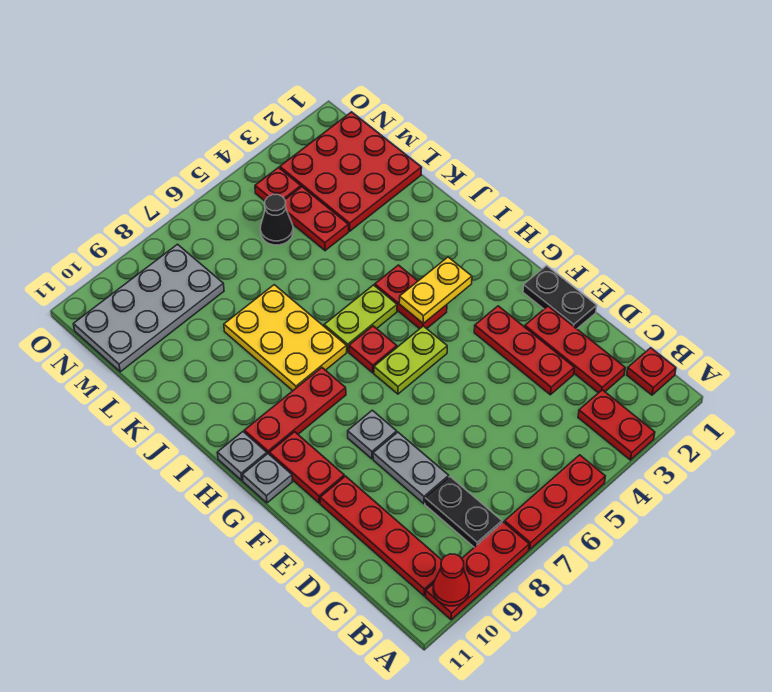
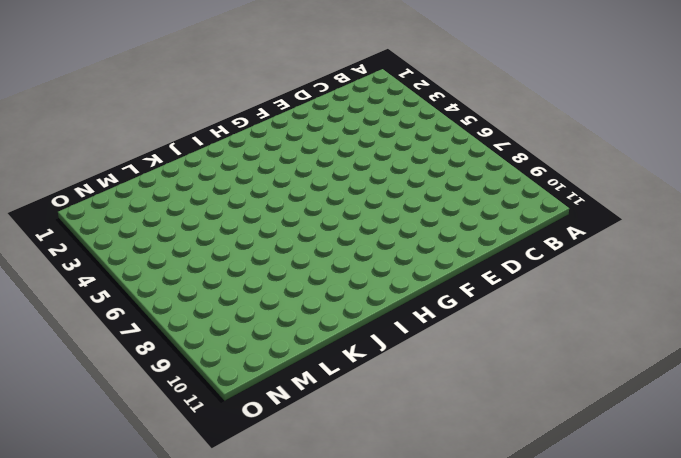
none -> red 1x2 plate [578,390,655,460]
none -> red 1x3 plate [505,455,605,550]
none -> red 1x3 plate [425,522,529,620]

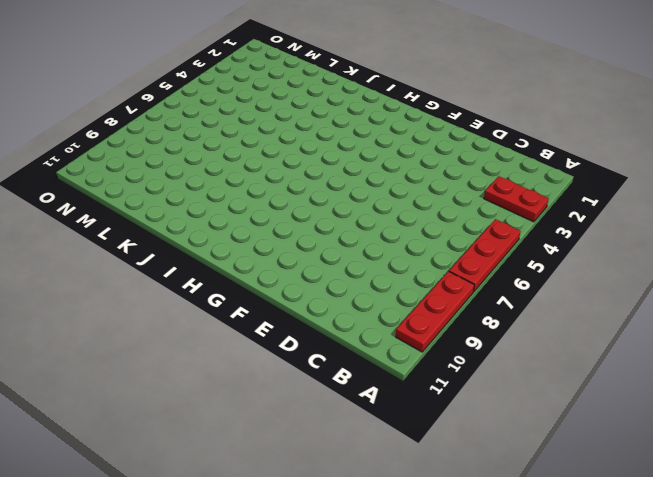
none -> red 1x1 plate [627,348,676,395]
none -> black 1x2 plate [425,477,502,547]
none -> red 1x4 plate [320,476,442,596]

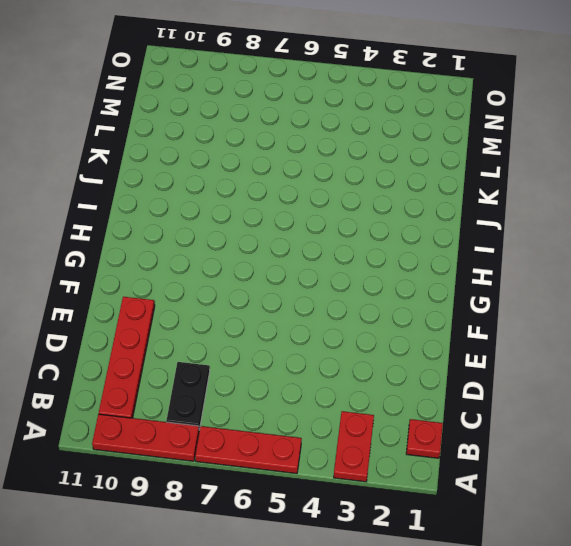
none -> red 1x3 plate [525,306,625,393]
none -> red 1x3 plate [474,306,574,395]
none -> grey 1x2 plate [373,432,449,504]

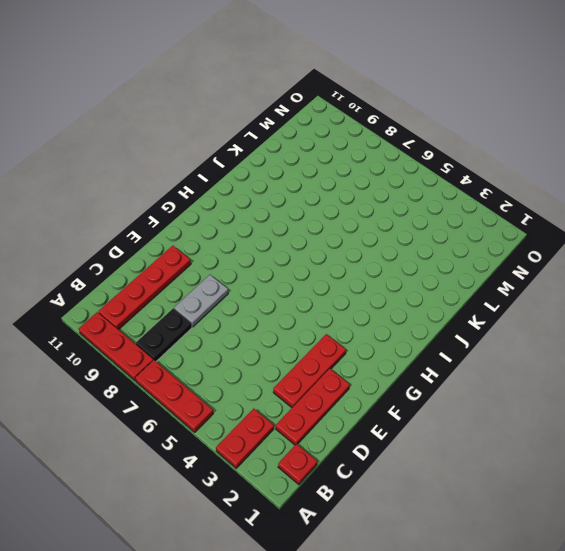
none -> black 1x2 plate [523,266,597,329]
none -> grey 1x1 plate [348,410,397,459]
none -> red 1x2 plate [269,432,344,503]

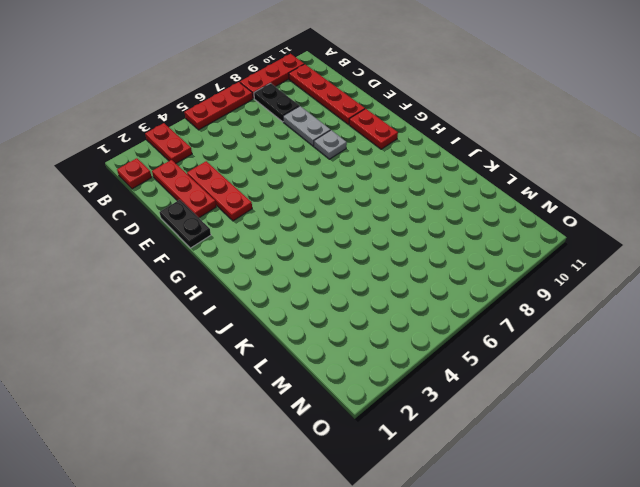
none -> lime 1x2 plate [374,326,447,394]
none -> grey 1x1 plate [242,454,292,503]
none -> red 1x2 plate [375,265,447,329]

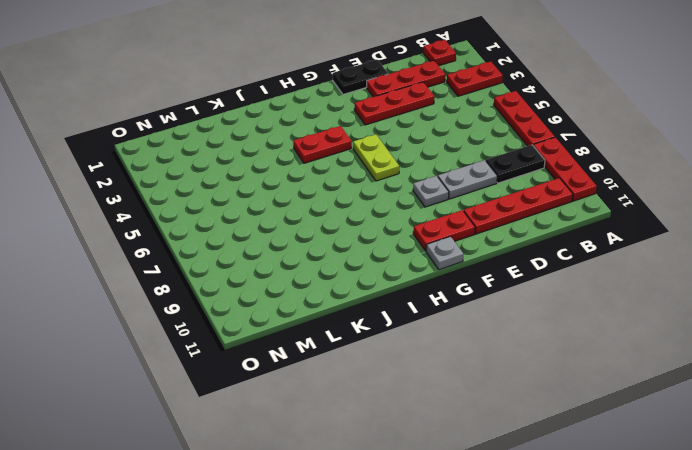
none -> red 1x1 plate [349,326,397,373]
none -> red 1x3 plate [244,368,346,454]
none -> grey 1x1 plate [217,432,267,480]

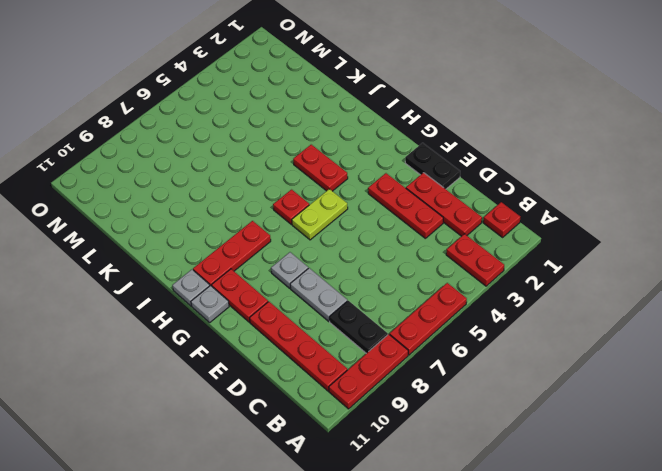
none -> lime 1x2 plate [324,285,397,352]
none -> yellow 2x3 plate [224,285,347,391]
none -> red 3x3 plate [280,112,422,231]

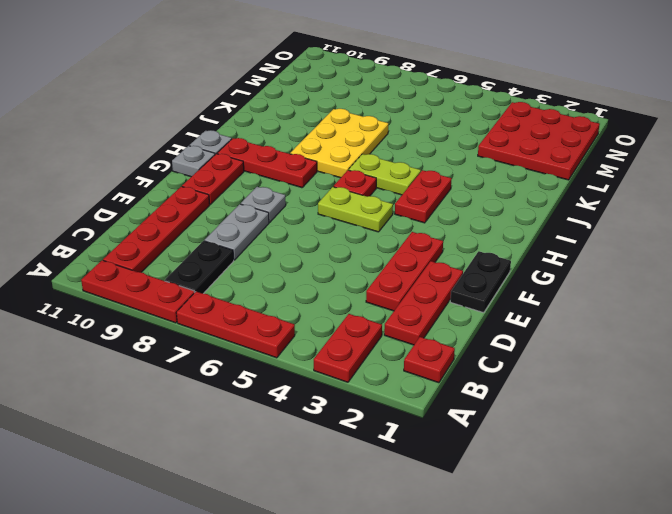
none -> red 1x2 plate [285,187,349,251]
none -> black 1x1 cone [260,195,293,245]
none -> grey 2x4 plate [73,244,224,372]

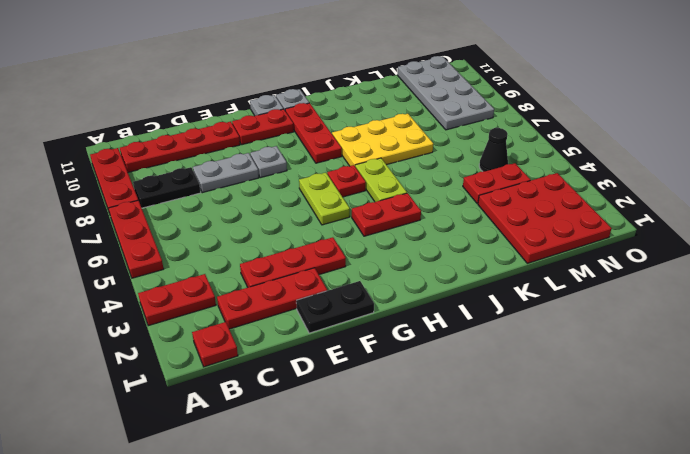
none -> red 1x1 plate [255,168,301,201]
none -> red 1x1 cone [433,554,469,606]
none -> yellow 1x2 plate [399,257,472,324]

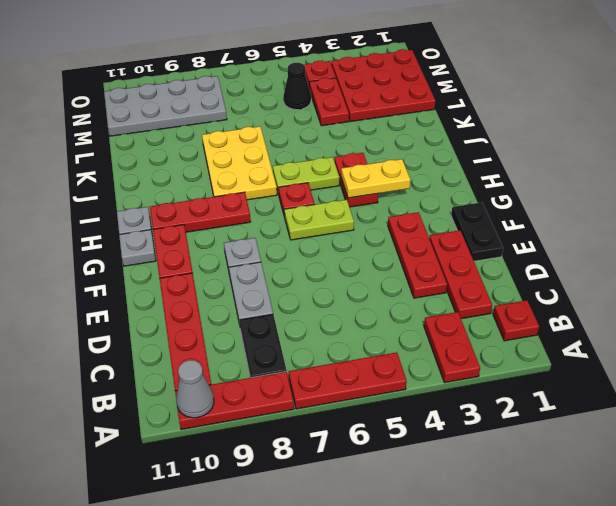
grey 1x1 cone [176,360,214,418] -> red 1x1 cone [433,554,469,606]

